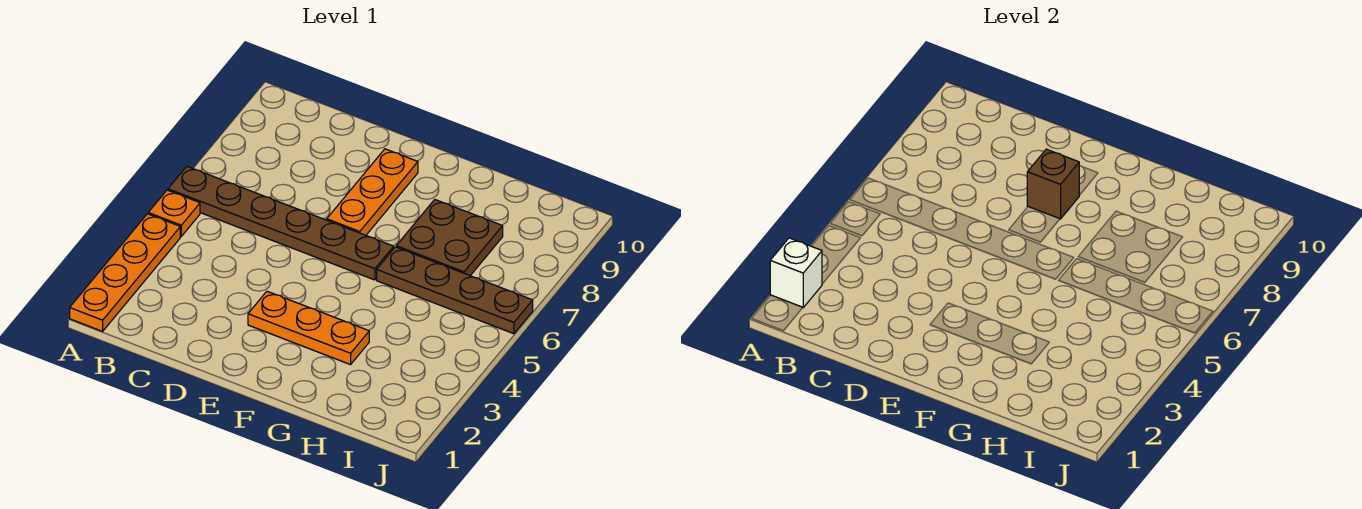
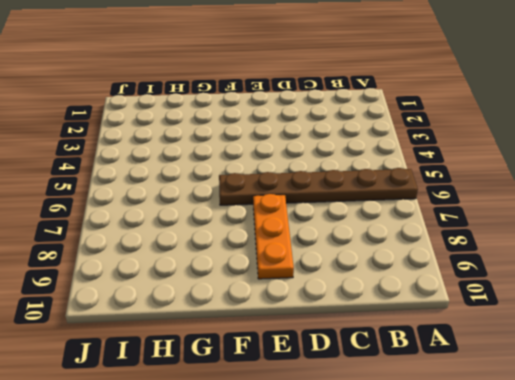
none -> orange 1x4 plate [70,214,180,331]
none -> orange 1x1 plate [148,190,200,236]

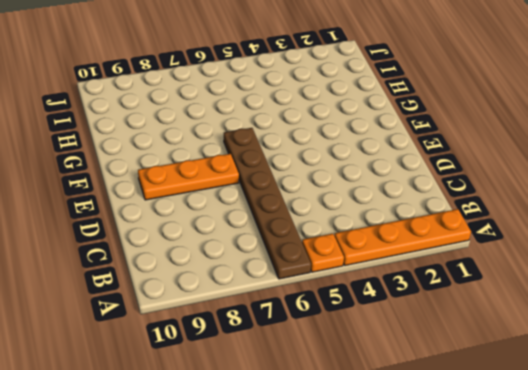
none -> orange 1x3 plate [248,291,369,365]
none -> brown 1x4 plate [377,247,533,334]

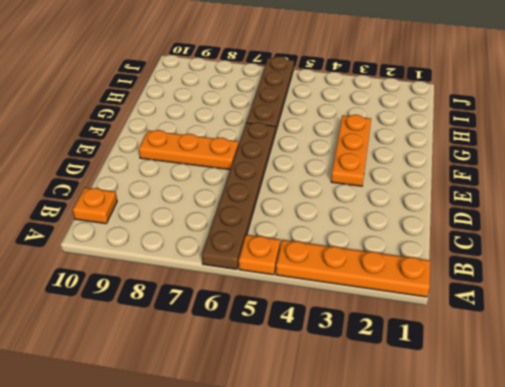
orange 1x1 plate [73,188,117,224] -> none
none -> brown 2x2 plate [396,200,503,276]
none -> white 1x1 brick [770,238,822,307]

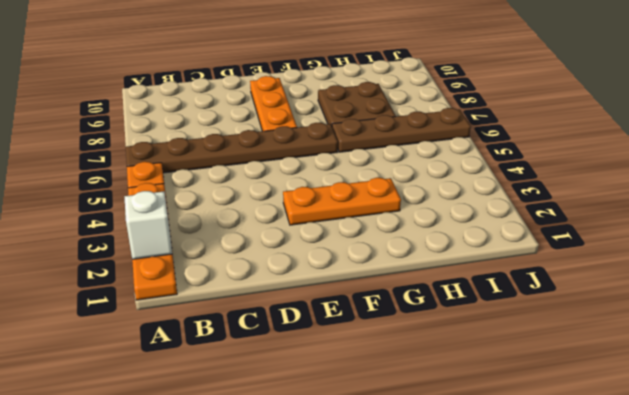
none -> brown 1x1 brick [1027,149,1079,219]

